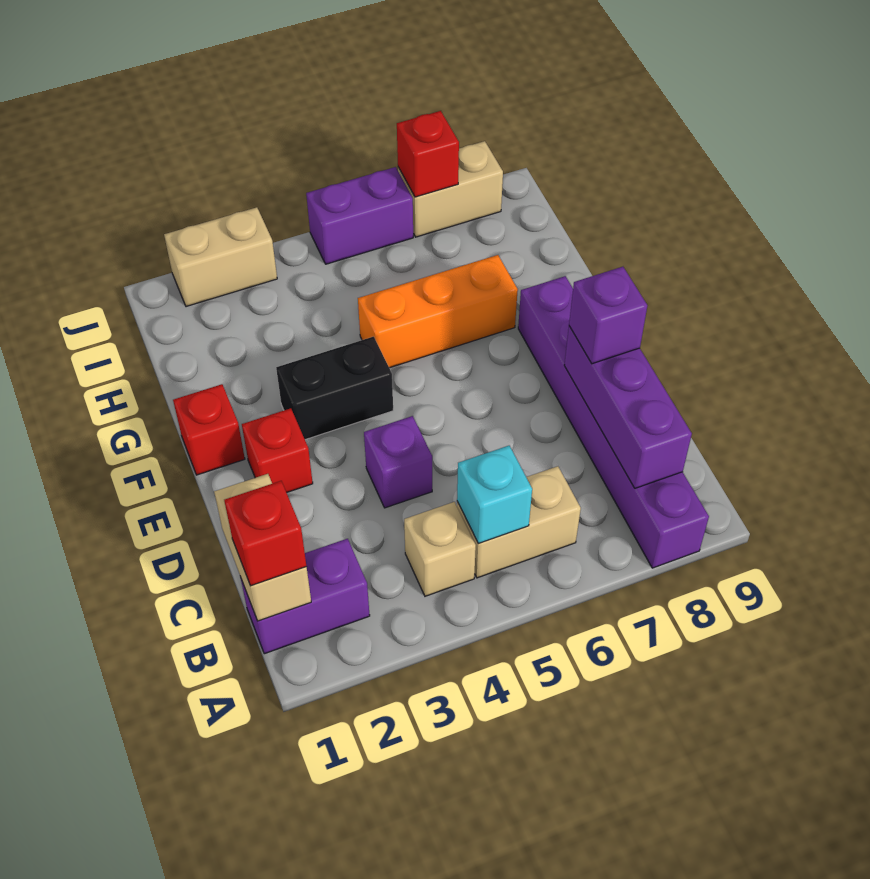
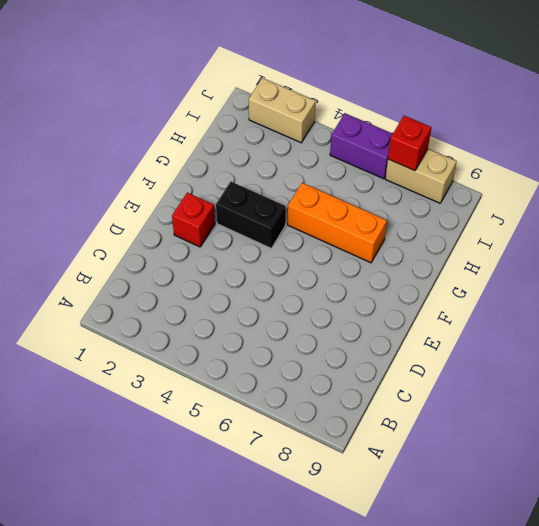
none -> purple 1x6 brick [518,276,709,568]
none -> purple 1x2 brick [240,539,370,654]
none -> tan 1x1 brick [404,502,476,596]

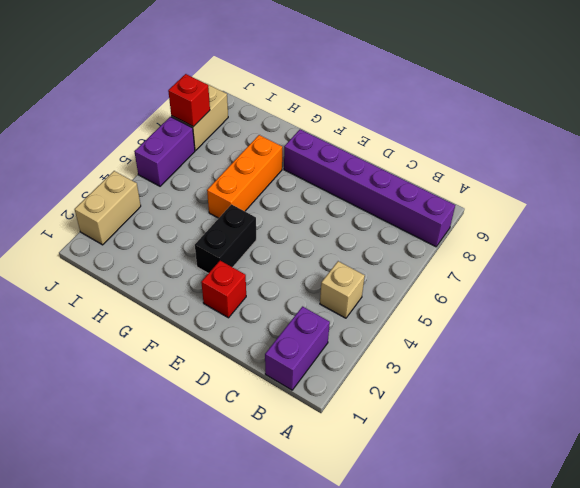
none -> tan 1x2 brick [457,466,581,578]
none -> purple 1x1 brick [364,416,432,508]
none -> red 1x1 brick [173,384,245,475]

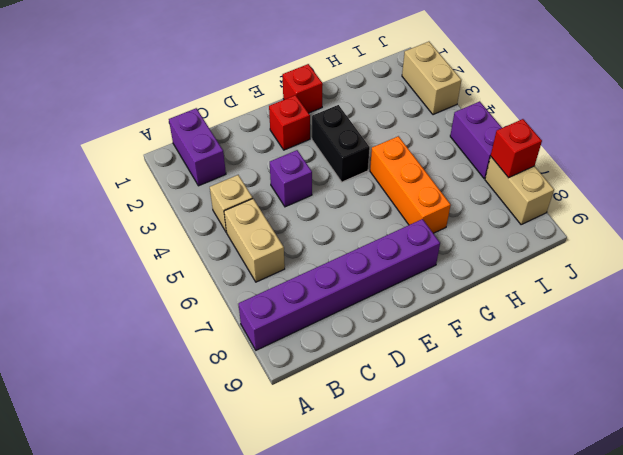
none -> tan 1x2 brick [214,474,311,621]
none -> cyan 1x1 brick [457,446,532,544]
none -> purple 1x3 brick [564,326,692,488]

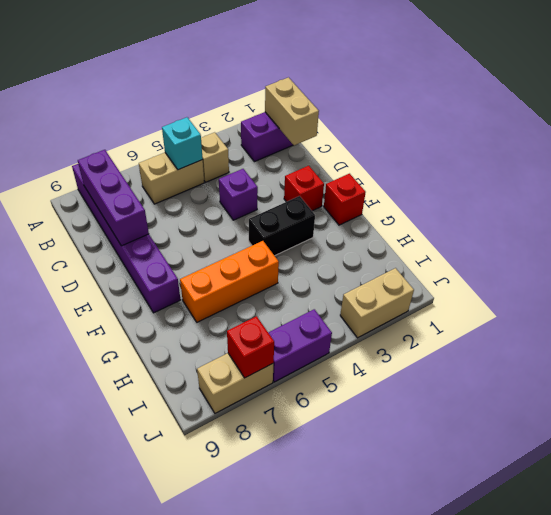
none -> red 1x1 brick [224,481,306,586]
none -> purple 1x1 brick [569,267,647,364]

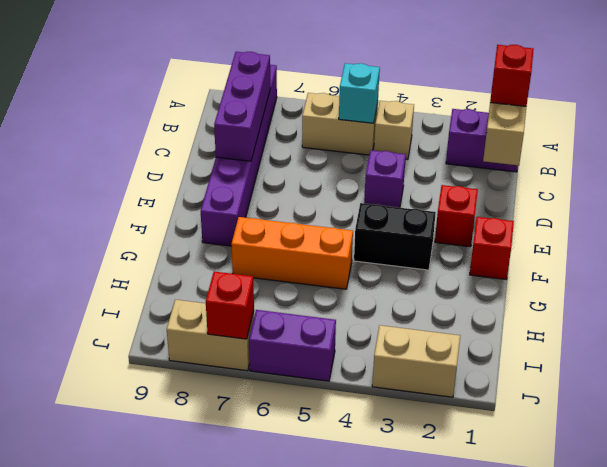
none -> purple 1x1 brick [569,267,647,364]

